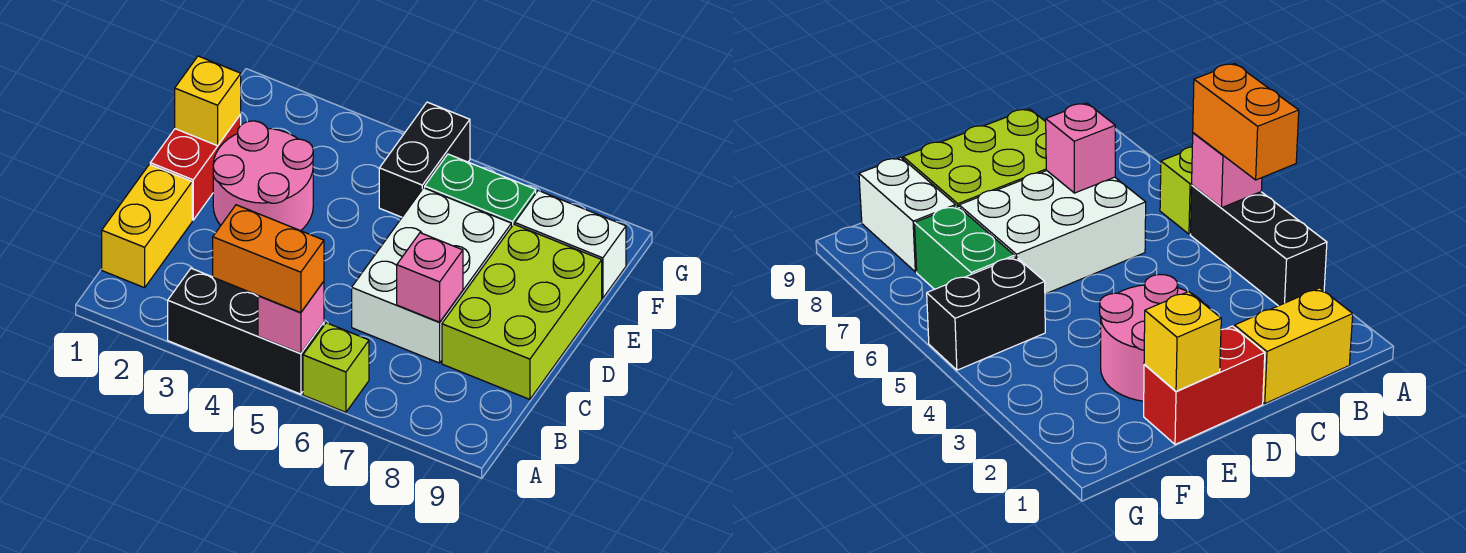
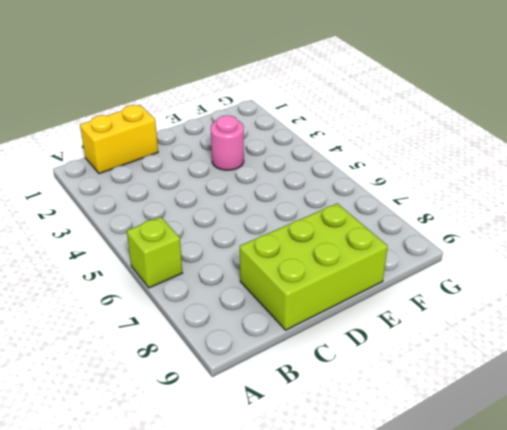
pink 1x1 round brick [211,115,244,170] -> pink 2x2 round brick [213,121,313,231]
none -> black 1x3 brick [168,268,324,394]
none -> white 2x3 brick [352,188,512,363]
none -> red 1x2 brick [150,114,241,220]

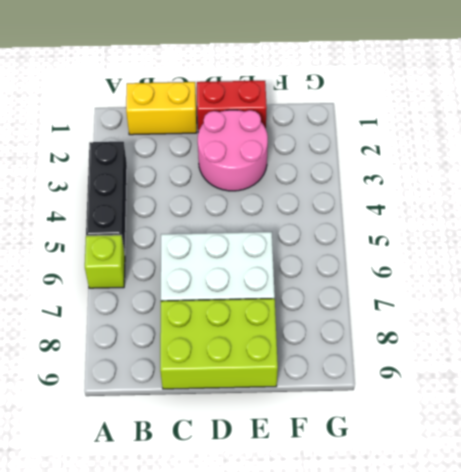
none -> black 1x2 brick [379,102,470,217]
none -> green 1x2 brick [425,154,536,226]
none -> white 1x2 brick [515,191,626,298]

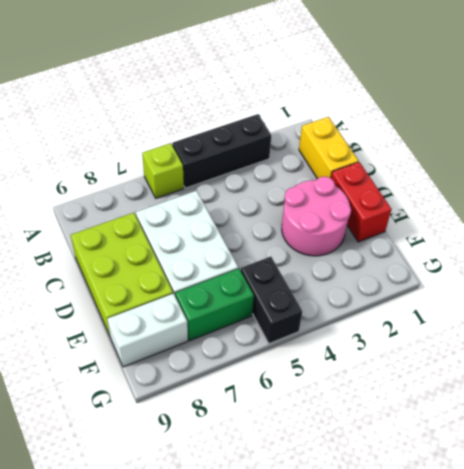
none -> pink 1x1 brick [258,281,324,354]
none -> pink 1x1 brick [397,233,463,322]
none -> yellow 1x1 brick [175,56,241,146]

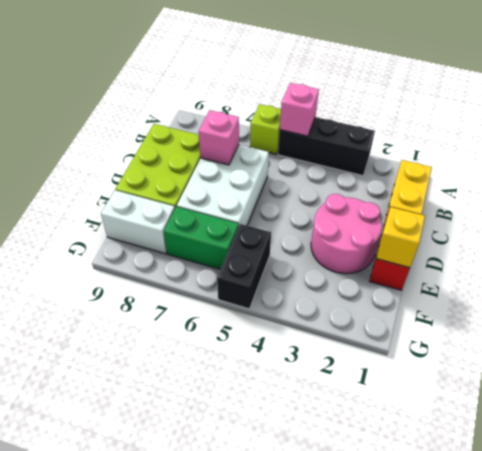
none -> orange 1x2 brick [213,205,324,313]

